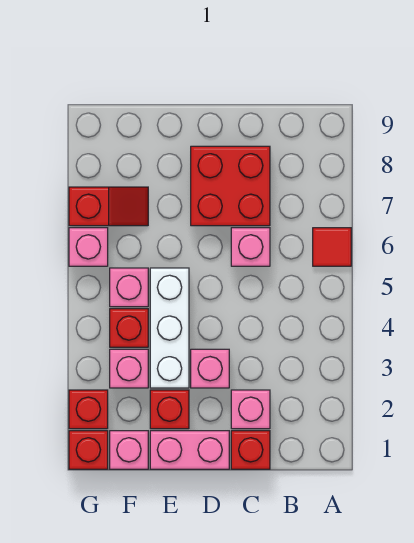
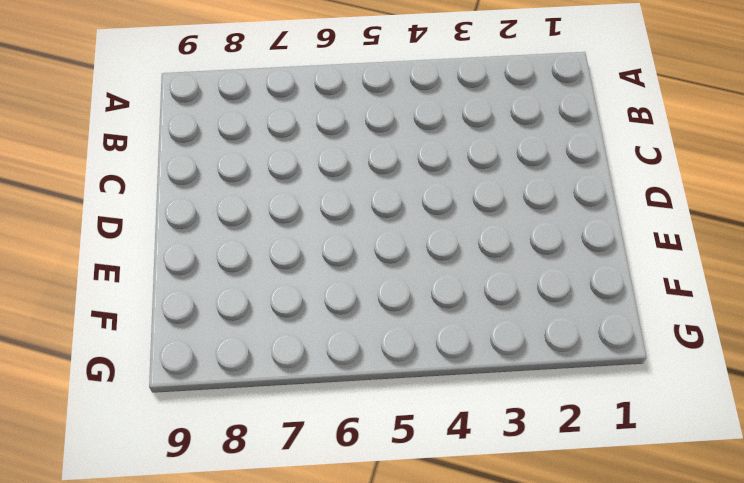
none -> red 1x1 tile [313,228,351,266]
none -> red 1x1 brick [231,431,270,469]
none -> pink 1x1 brick [231,390,270,429]

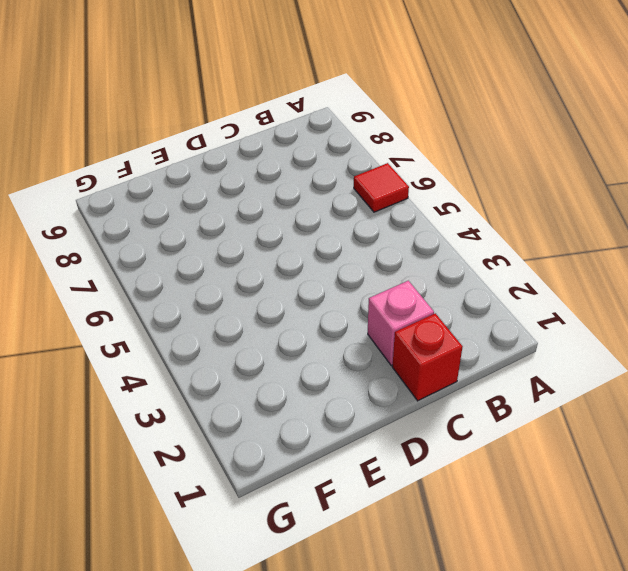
none -> pink 1x1 brick [231,228,270,266]
none -> red 2x2 brick [191,146,270,226]
none -> pink 1x2 brick [150,431,229,469]

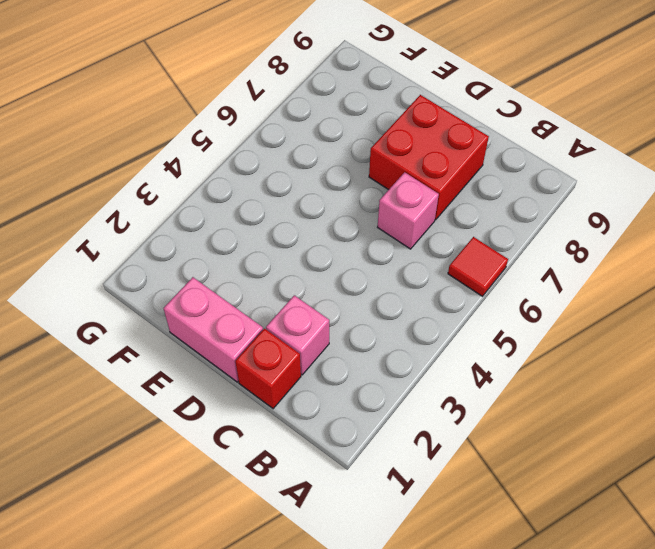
none -> pink 1x1 brick [191,349,229,388]
none -> red 1x1 brick [150,390,189,429]
none -> white 1x3 brick [150,268,189,388]

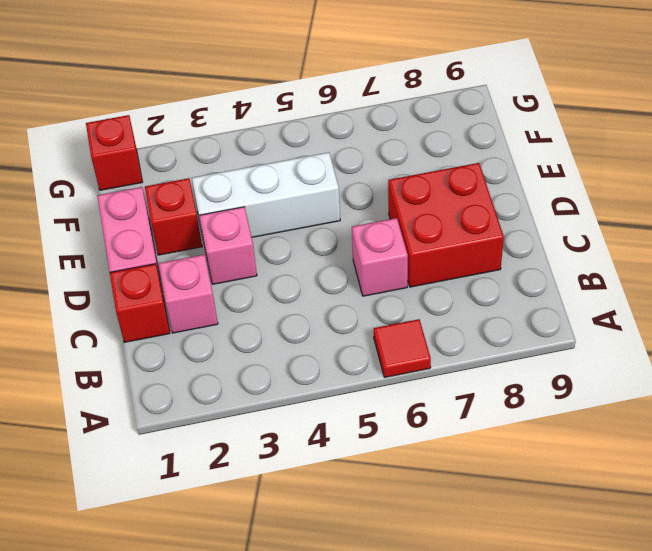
none -> pink 1x1 brick [110,431,148,469]
none -> pink 1x1 brick [110,349,148,388]
none -> red 1x1 brick [110,309,148,347]

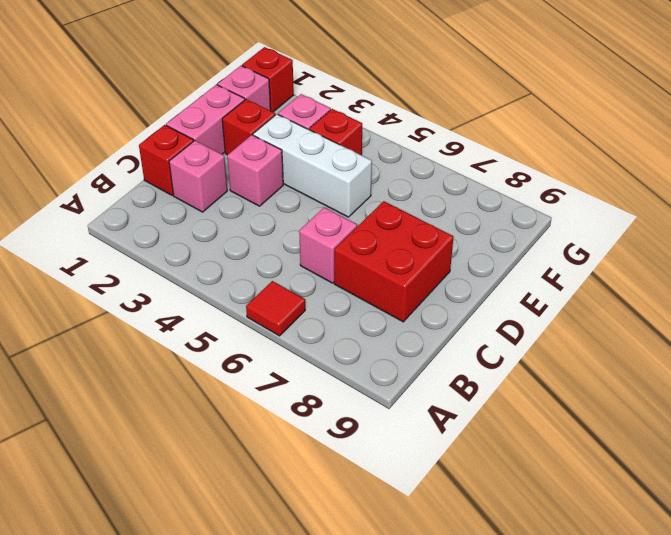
none -> pink 1x1 brick [110,268,148,307]
none -> red 1x2 slope [69,187,148,226]
none -> red 1x1 brick [69,390,108,429]

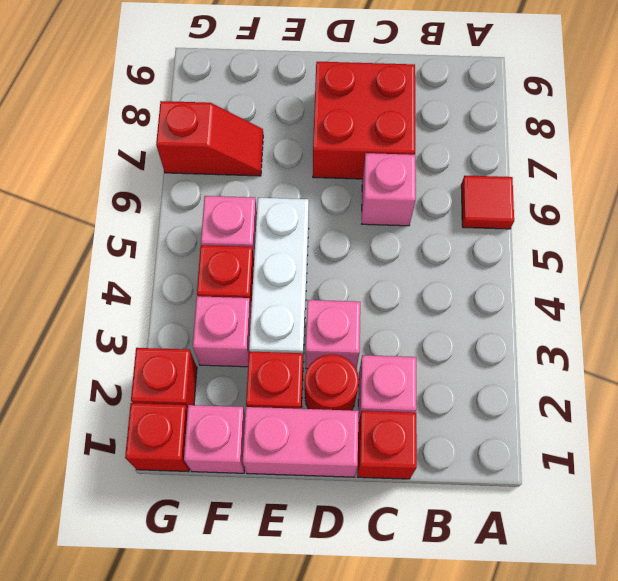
red 1x1 round brick [305,354,359,410] -> none
none -> pink 1x1 brick [69,228,108,266]

